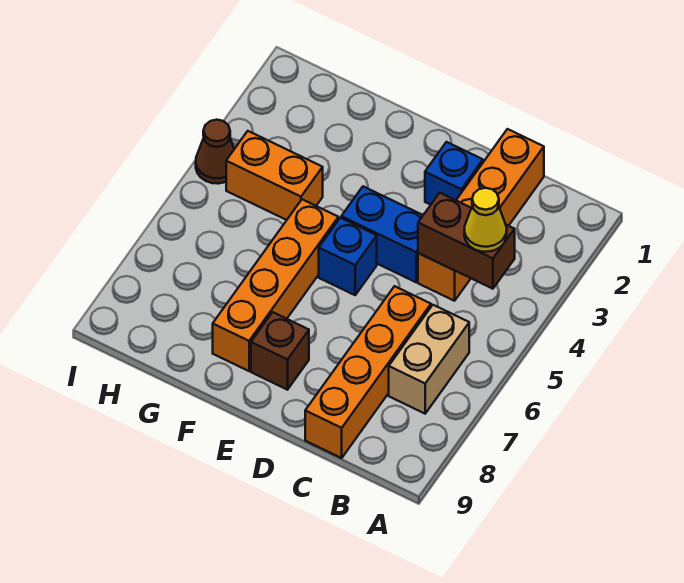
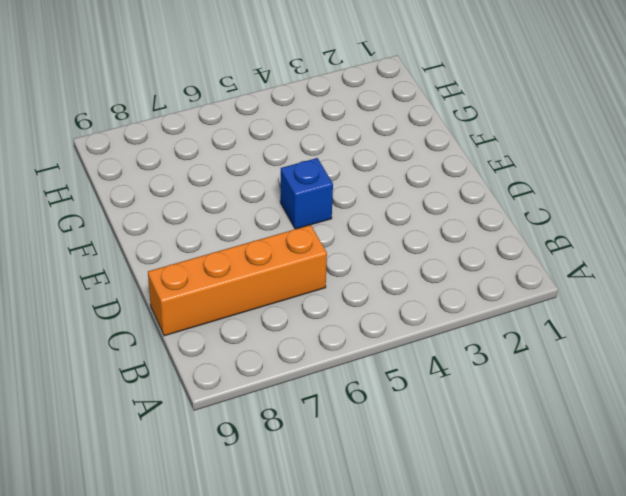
none -> tan 1x2 brick [389,305,469,414]
none -> orange 1x4 brick [418,129,544,301]
none -> blue 1x1 brick [425,142,483,205]

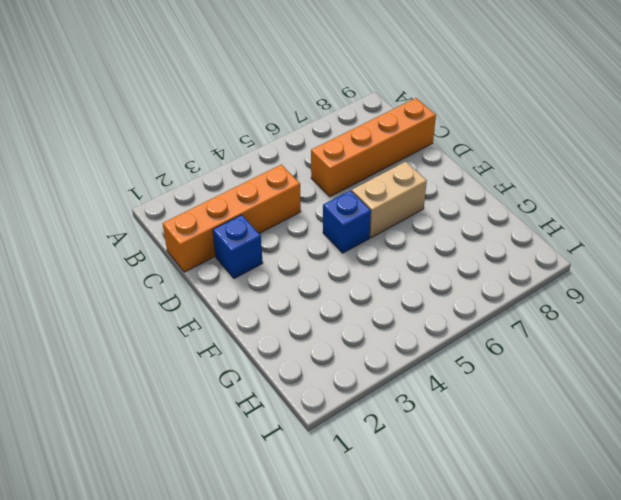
tan 1x2 brick [352,162,427,238] -> tan 1x2 brick moved to [389,305,469,414]
none -> blue 1x2 brick [341,186,423,282]
none -> brown 1x1 brick [251,312,309,390]
none -> orange 1x4 brick [213,199,338,371]

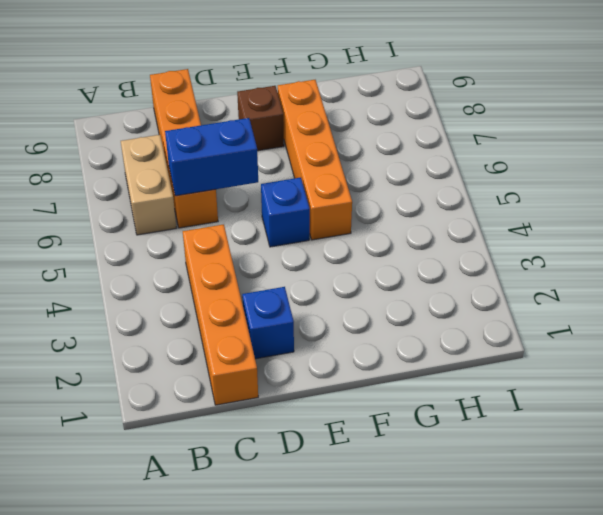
blue 1x2 brick [165,118,258,196] -> blue 1x2 brick moved to [341,186,423,282]
none -> orange 1x2 brick [226,131,323,220]
none -> brown 1x1 cone [196,120,234,184]
none -> brown 1x2 brick [418,193,515,289]

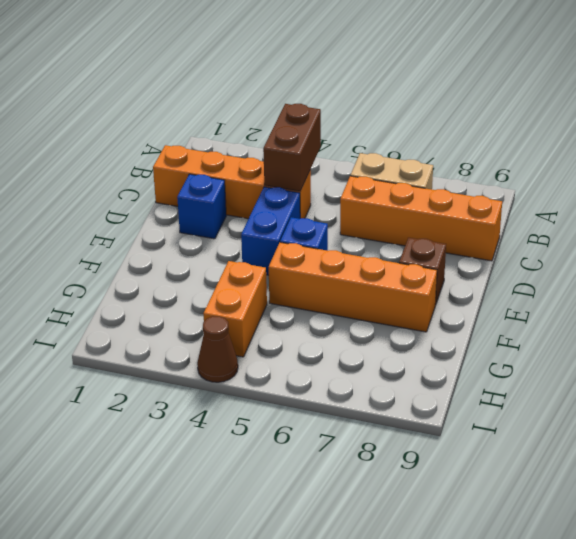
none -> yellow 1x1 cone [464,188,507,252]

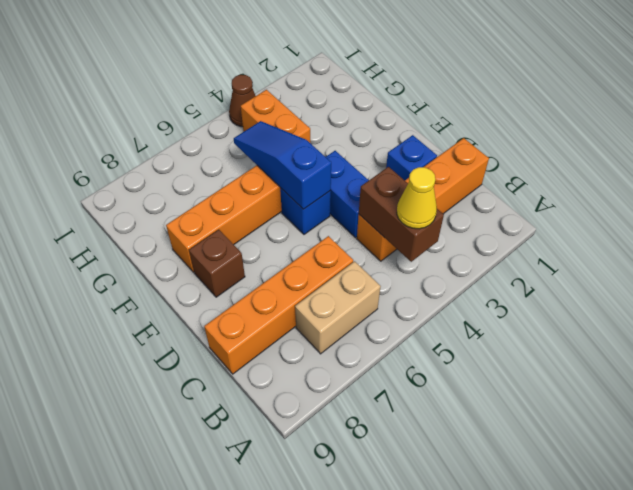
blue 1x3 slope [234,121,331,209] -> none

